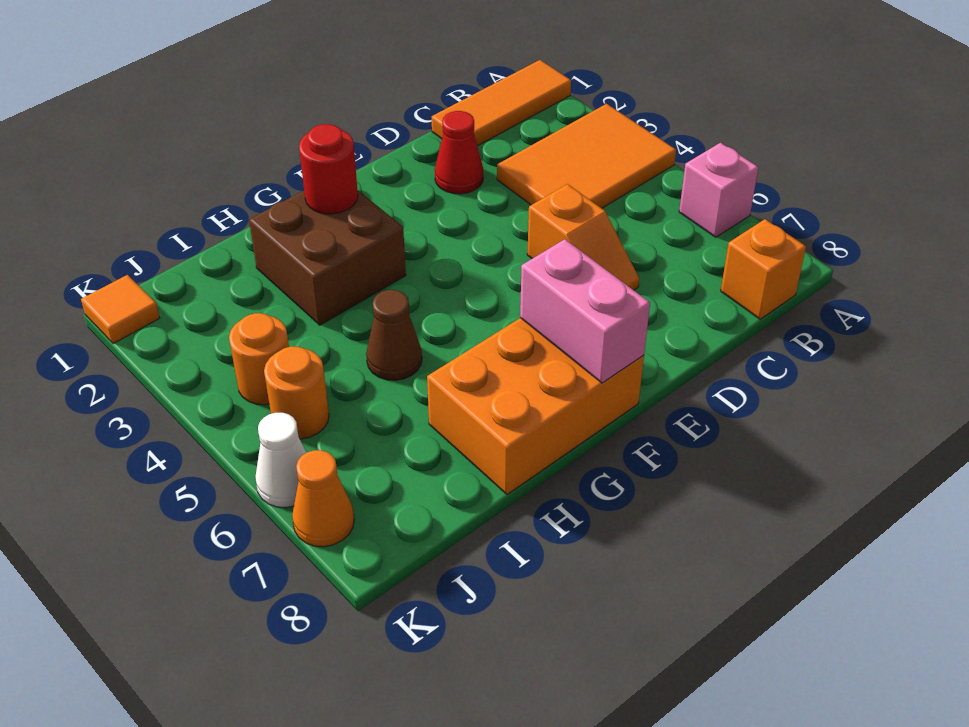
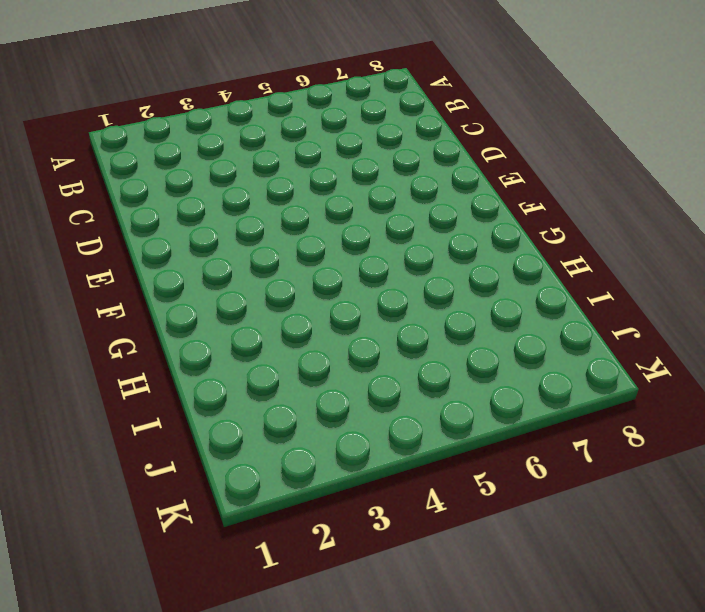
none -> orange 1x3 tile [432,60,571,146]
none -> orange 2x3 tile [497,104,676,208]
none -> pink 1x1 brick [679,143,759,237]

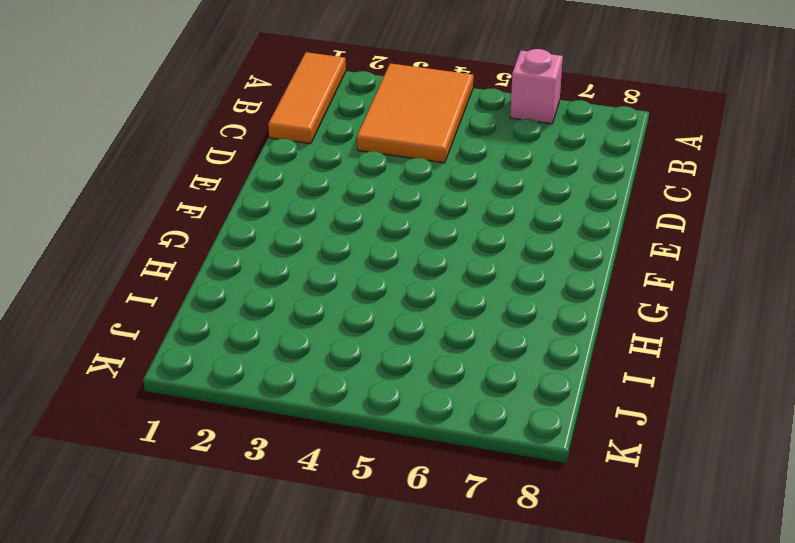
none -> orange 1x1 brick [721,219,806,319]
none -> red 1x1 cone [435,111,483,194]
none -> orange 1x2 slope [527,184,639,290]

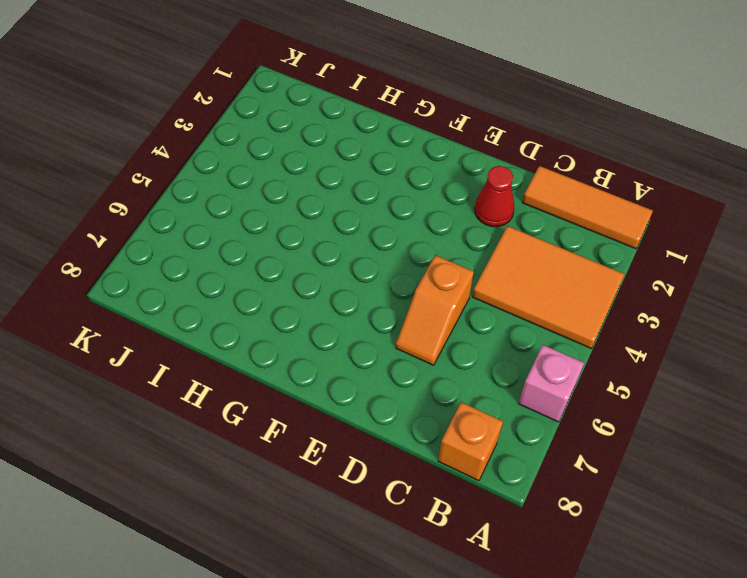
none -> orange 2x3 brick [427,318,644,494]
none -> brown 2x2 brick [249,191,406,325]
none -> brown 1x1 cone [366,290,422,380]

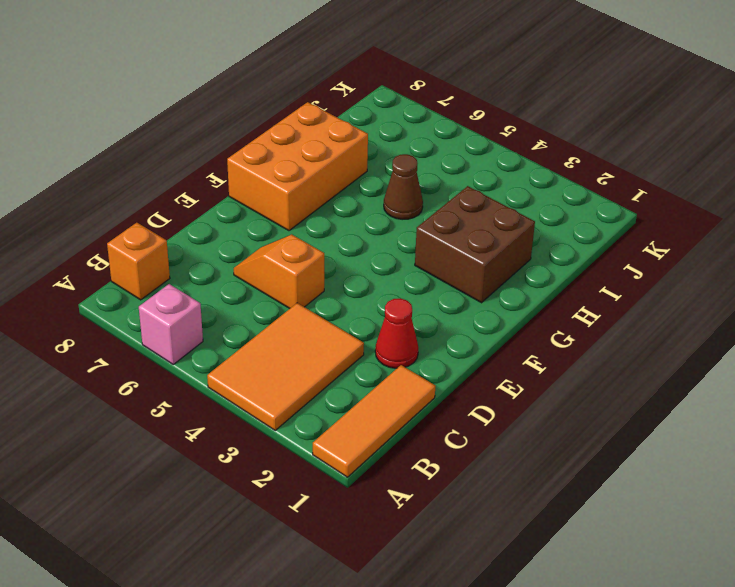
none -> orange 1x1 round brick [229,313,289,405]
none -> orange 1x1 round brick [264,347,329,439]
none -> orange 1x1 tile [81,275,160,344]

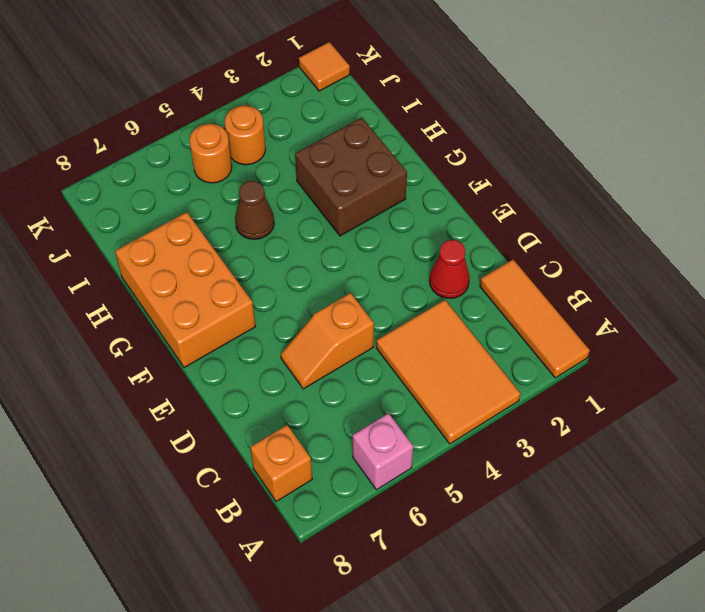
none -> white 1x1 cone [255,413,306,508]
none -> orange 1x1 cone [292,450,354,547]
none -> pink 1x2 brick [520,239,650,383]

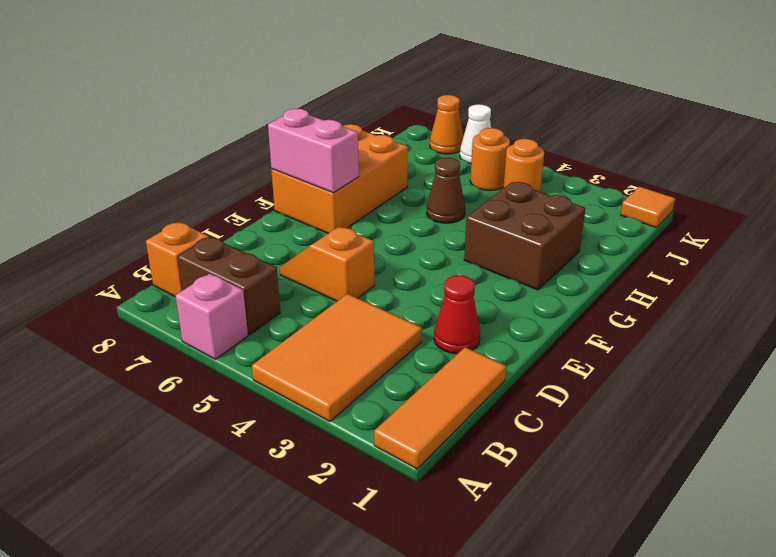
brown 1x2 brick [178,237,280,335] -> none
none -> red 1x1 round brick [299,124,358,214]

